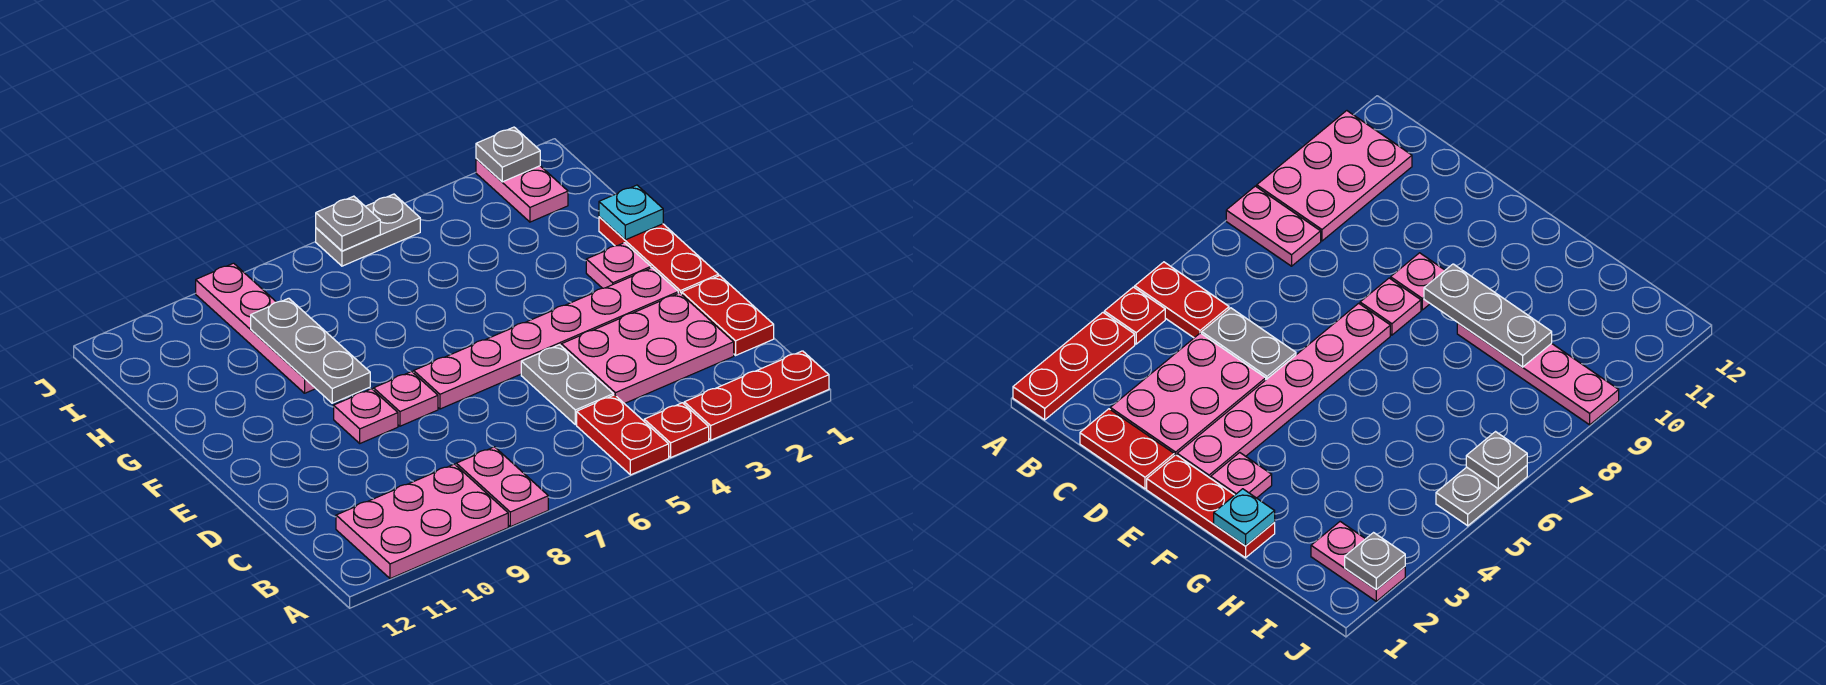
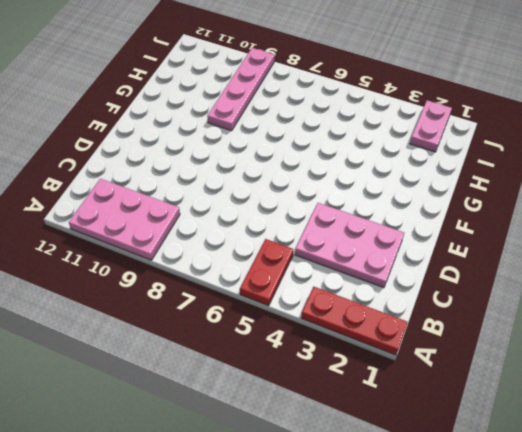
none -> red 1x1 plate [644,403,709,457]
none -> pink 1x2 plate [456,447,548,527]
none -> red 1x2 plate [682,276,774,355]

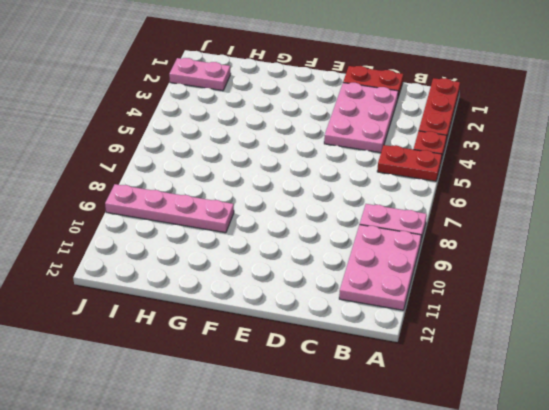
none -> grey 1x2 plate [521,345,613,425]
none -> red 1x3 plate [599,217,719,294]
none -> pink 1x6 plate [414,268,678,409]

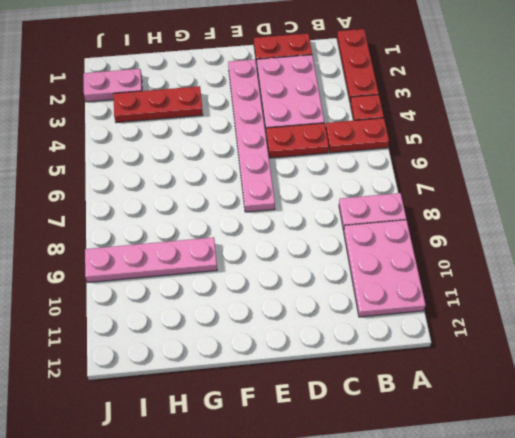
red 1x2 plate [266,123,329,158] -> grey 1x2 plate [521,345,613,425]
red 1x3 plate [113,86,203,123] -> red 1x3 plate moved to [599,217,719,294]
none -> pink 1x1 plate [374,371,438,426]
none -> pink 1x1 plate [334,389,398,443]
none -> pink 1x1 plate [586,243,651,288]

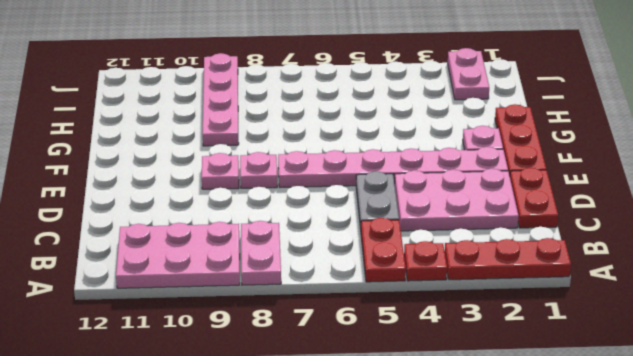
none -> grey 1x2 plate [316,194,420,266]
none -> grey 1x3 plate [251,298,370,403]
none -> cyan 1x1 plate [599,185,663,240]

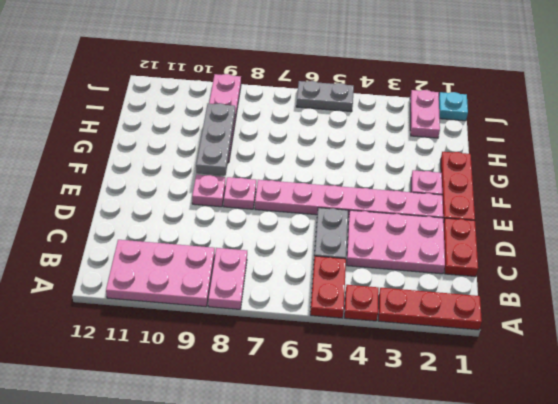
cyan 1x1 plate [439,92,468,121] -> cyan 1x1 plate moved to [599,185,663,240]
none -> grey 1x1 plate [476,127,540,182]
none -> grey 1x1 plate [316,196,380,251]

